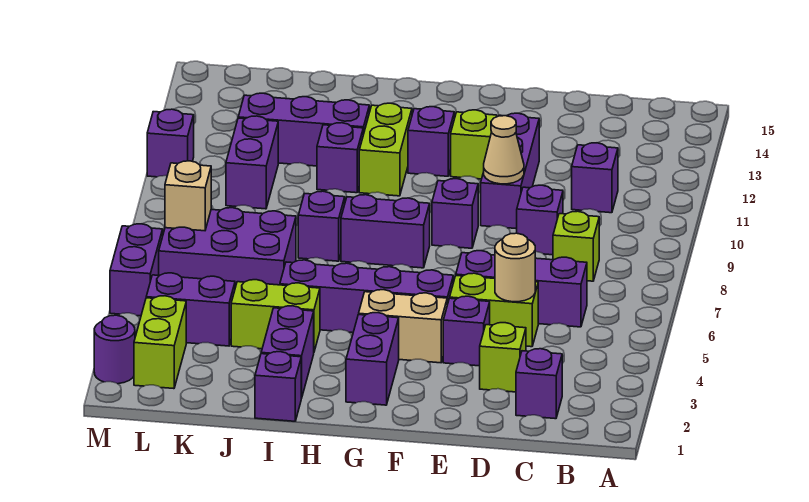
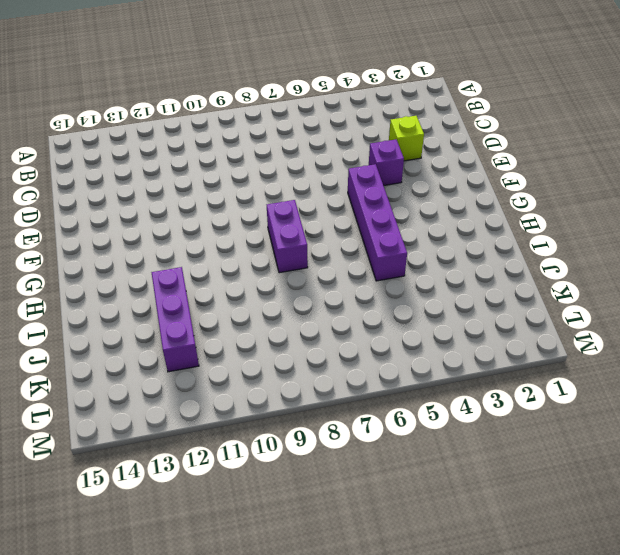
none -> purple 1x1 brick [516,349,562,419]
none -> purple 1x3 brick [456,251,587,327]
none -> lime 1x1 brick [553,211,599,281]
none -> purple 1x1 brick [572,143,618,213]

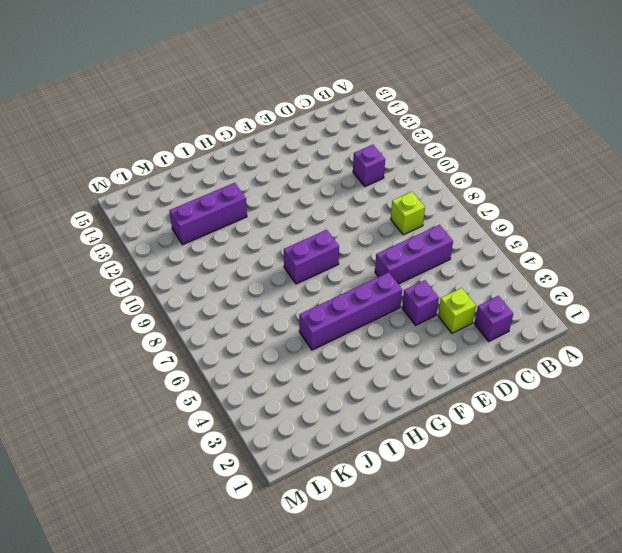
none -> lime 1x2 brick [450,273,538,347]
none -> purple 1x1 brick [517,185,563,255]
none -> purple 1x3 brick [481,113,539,229]
none -> tan 1x2 brick [359,290,447,363]

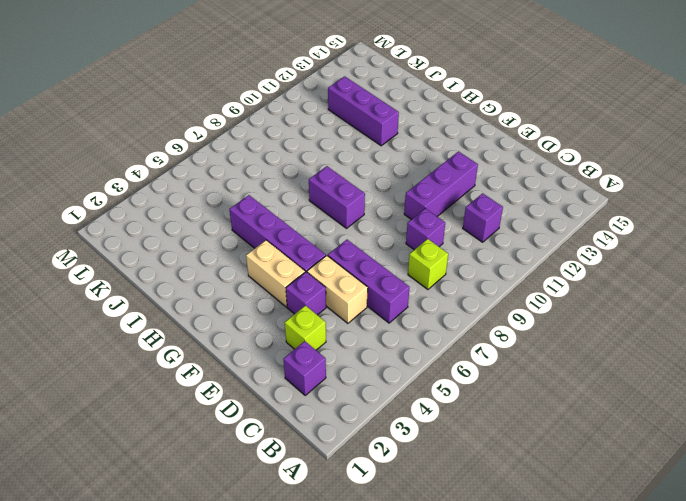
tan 1x2 brick [307,256,368,323] -> lime 1x2 brick [450,273,538,347]
none -> purple 1x1 brick [432,179,478,248]
none -> lime 1x1 brick [451,110,497,179]
none -> purple 1x2 brick [346,313,399,405]
none -> purple 1x1 brick [408,107,454,176]

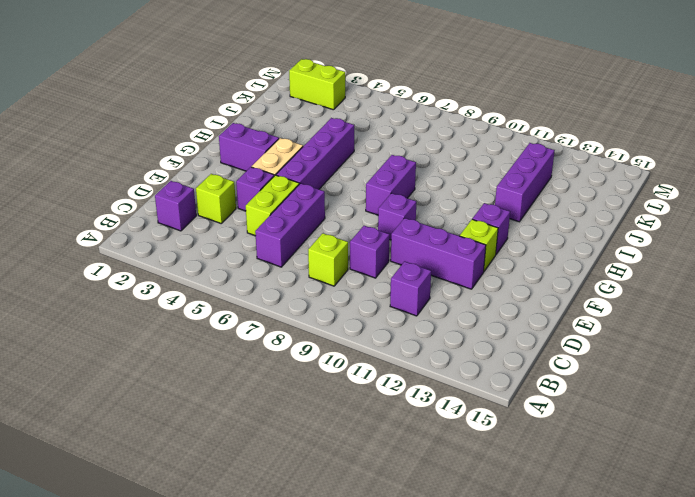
none -> lime 1x2 brick [359,103,412,196]
none -> purple 1x1 brick [255,352,301,421]
none -> purple 1x2 brick [261,306,314,398]
none -> lime 1x2 brick [231,280,320,351]

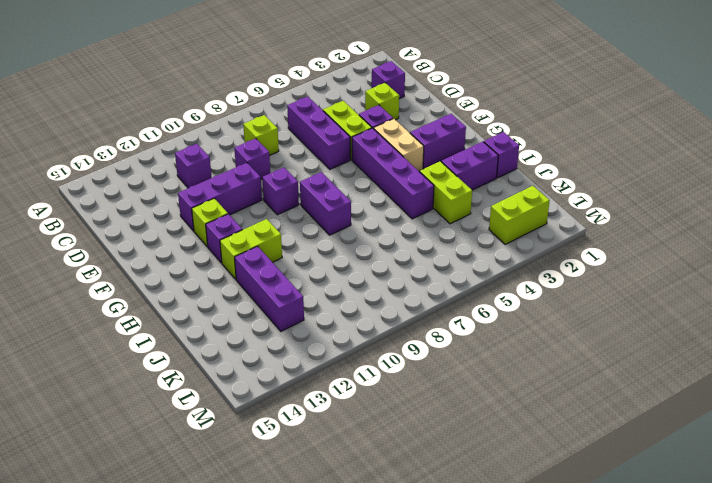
none -> purple 1x1 brick [298,191,345,261]
none -> purple 1x1 brick [317,123,363,193]
none -> purple 2x3 brick [159,208,296,288]
none -> purple 1x2 brick [146,273,235,346]

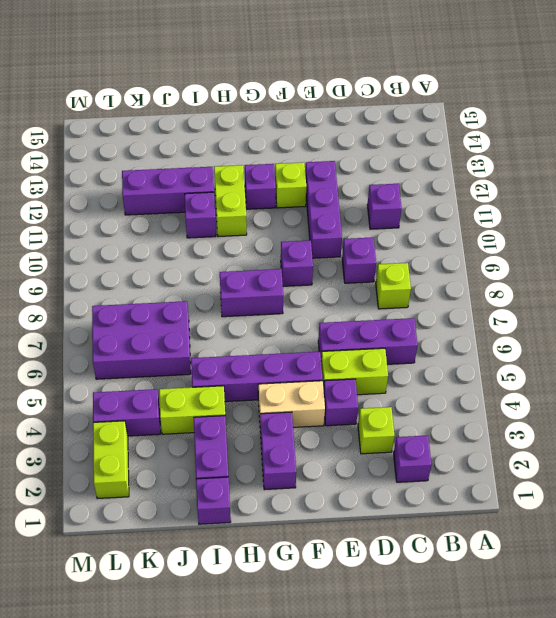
none -> purple 1x1 brick [298,191,345,261]
none -> purple 1x2 brick [226,116,278,209]
none -> purple 1x1 round brick [94,315,135,384]
none -> purple 1x2 brick [110,224,163,316]

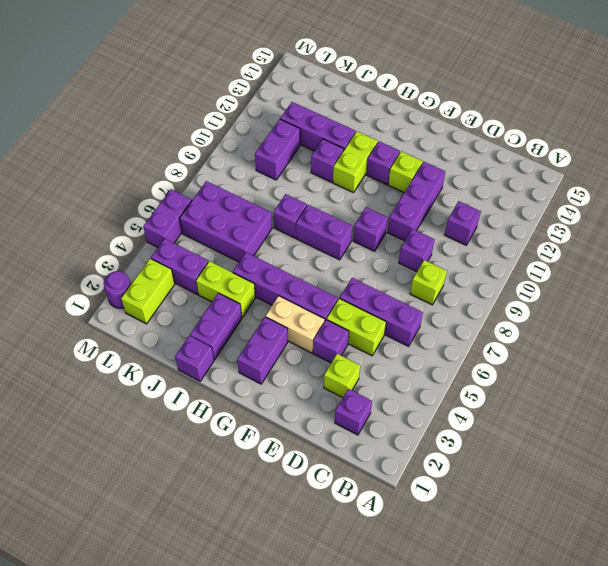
none -> purple 1x1 brick [147,109,194,177]
none -> tan 1x1 round brick [495,233,535,302]
none -> tan 1x1 cone [484,116,524,184]
none -> tan 1x1 brick [165,161,211,231]

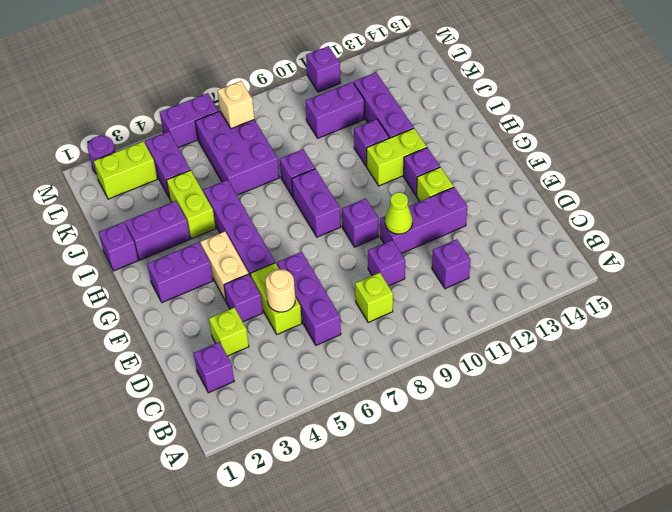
lime 1x1 cone [385,192,412,234] -> tan 1x1 cone [484,116,524,184]

